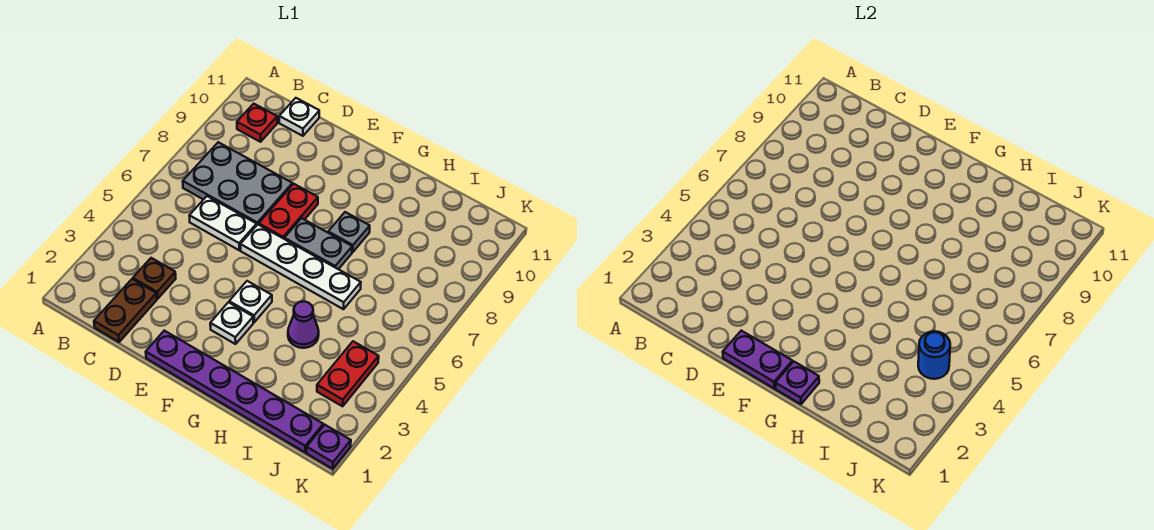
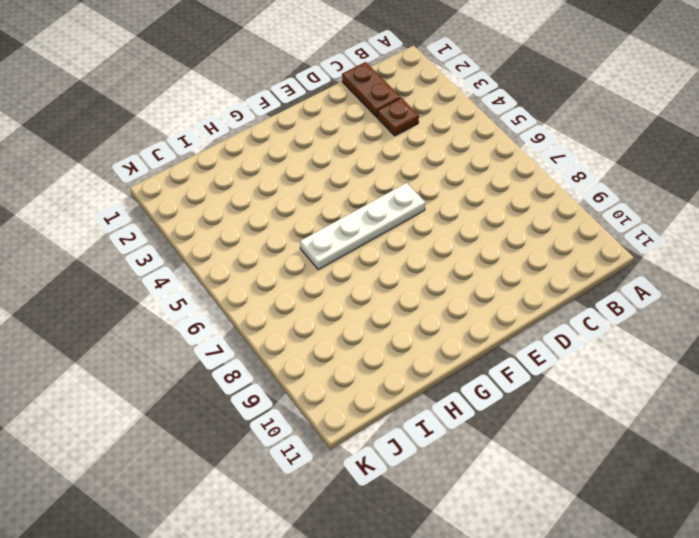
none -> grey 2x3 plate [183,142,292,225]
none -> red 1x1 plate [237,104,277,142]
none -> white 1x2 plate [189,196,257,250]

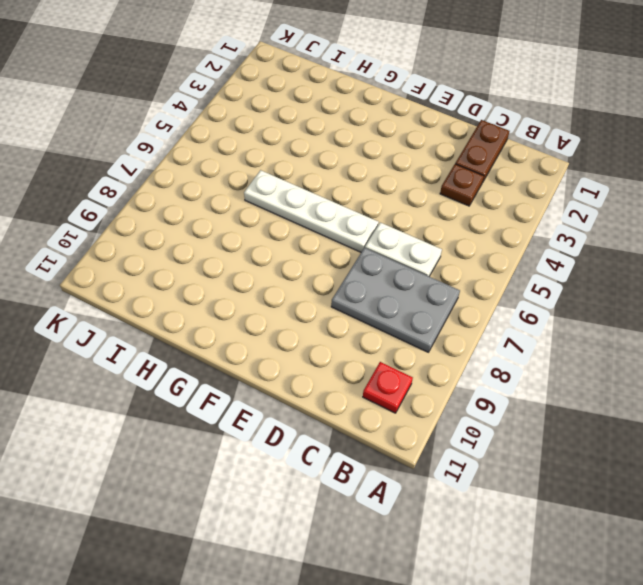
none -> white 1x1 plate [279,98,319,136]
none -> purple 1x6 plate [146,331,323,452]
none -> red 1x2 plate [259,184,318,239]

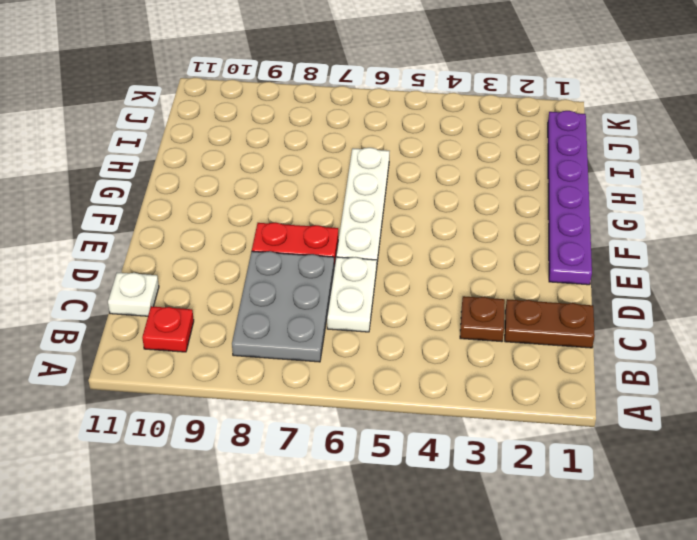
none -> white 1x1 plate [210,302,253,344]
none -> white 1x1 plate [229,281,272,322]
none -> grey 1x2 plate [284,218,352,269]

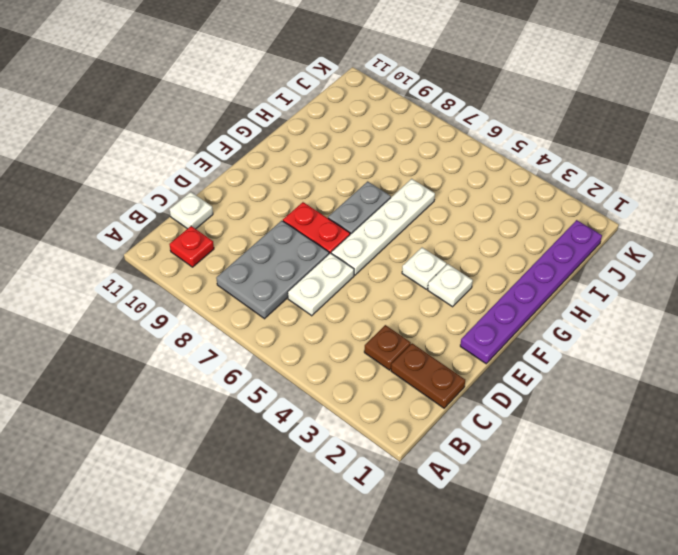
none -> grey 1x1 plate [328,212,370,252]
none -> purple 1x1 cone [288,301,319,348]
none -> red 1x2 plate [317,341,379,406]

